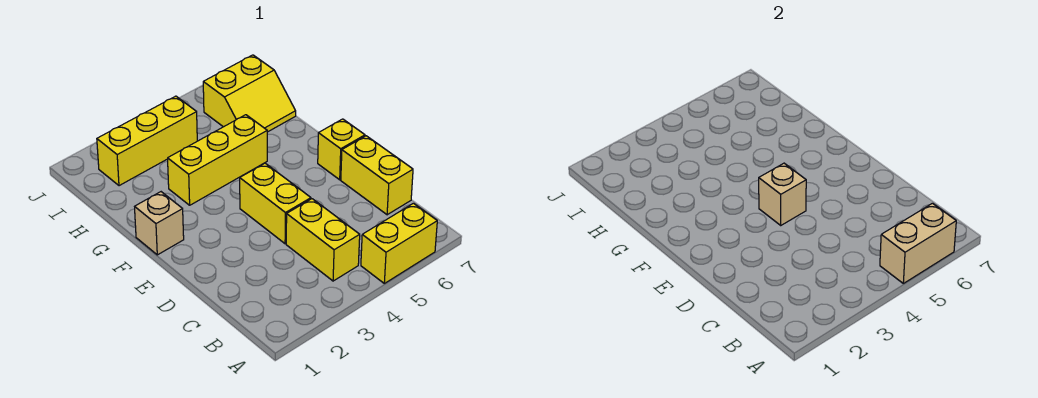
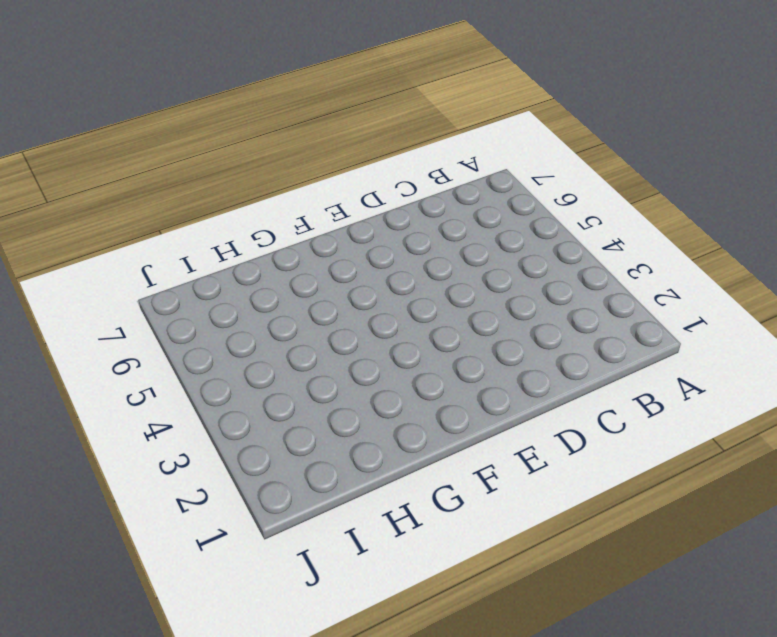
none -> yellow 1x2 brick [361,203,437,283]
none -> yellow 1x2 brick [286,199,360,281]

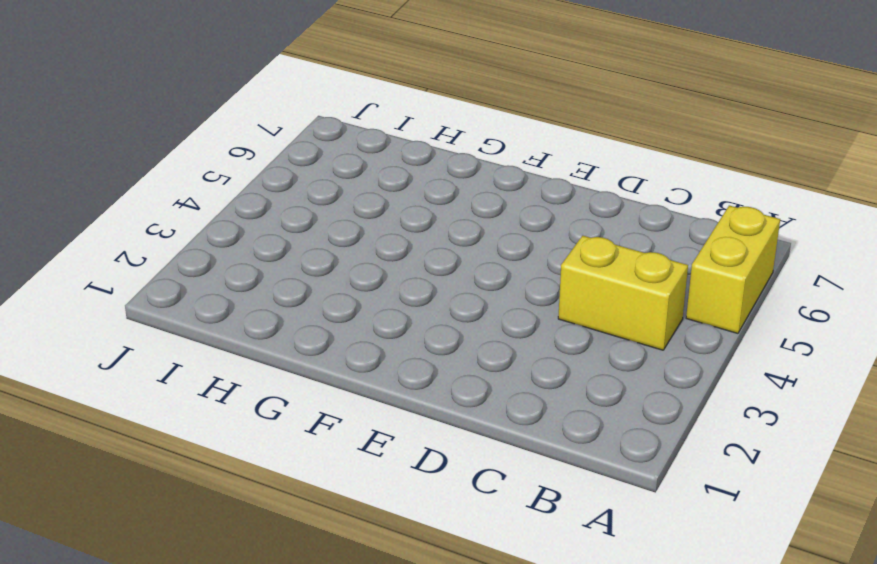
none -> yellow 1x2 brick [341,136,413,215]
none -> yellow 1x2 brick [240,163,311,244]

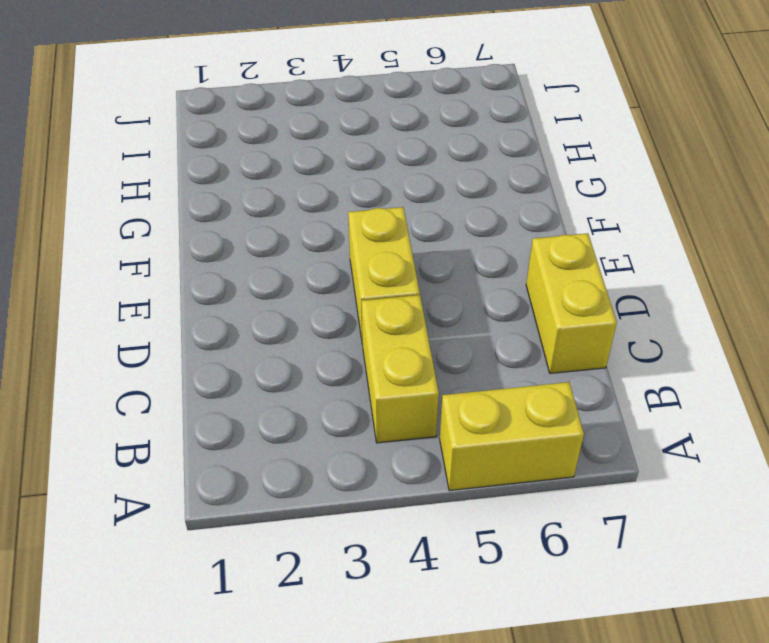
none -> yellow 1x1 brick [318,119,365,180]
none -> tan 1x1 brick [135,192,184,255]

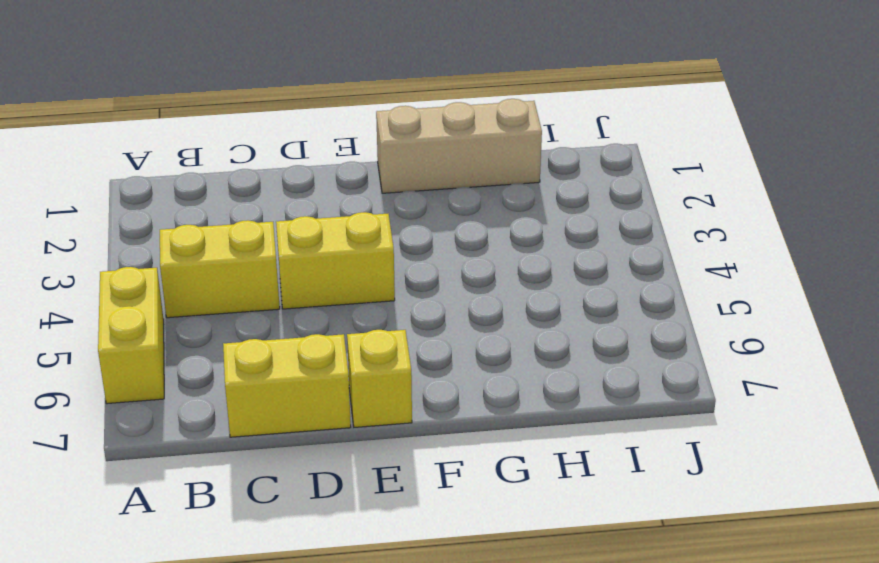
tan 1x3 brick [376,99,542,193] -> tan 1x1 brick [135,192,184,255]
none -> yellow 1x3 brick [168,115,267,205]
none -> yellow 2x2 slope [203,55,296,132]

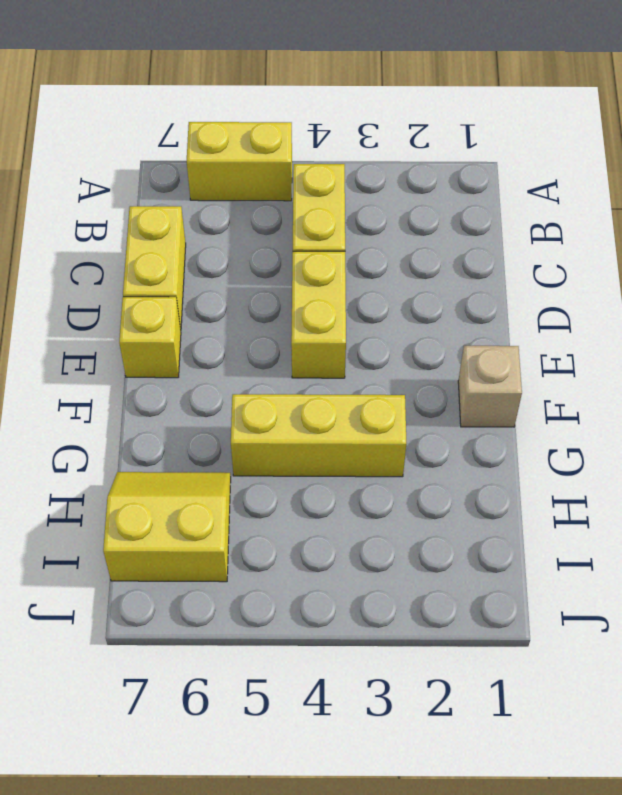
none -> yellow 1x3 brick [97,96,197,186]
none -> tan 1x2 brick [880,203,956,283]

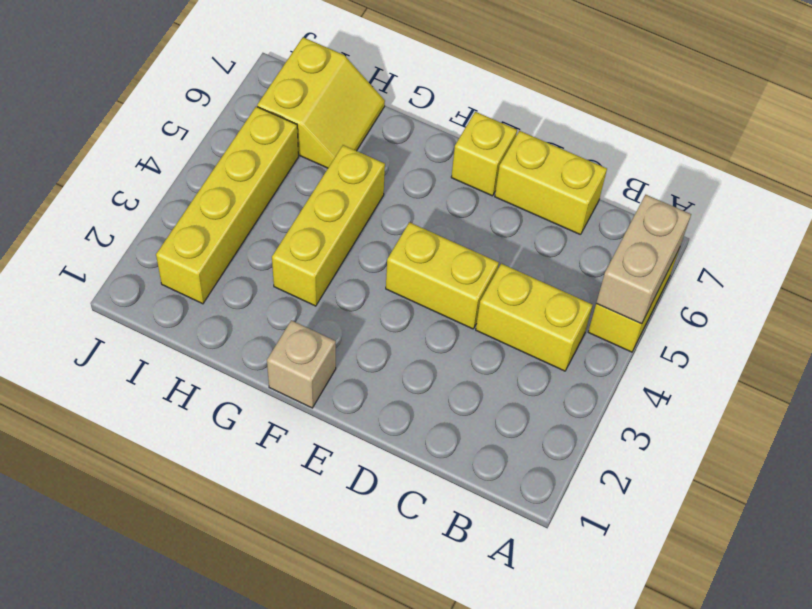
yellow 1x4 brick [156,107,298,304] -> yellow 1x3 brick [97,96,197,186]
none -> tan 1x1 brick [759,163,806,225]

